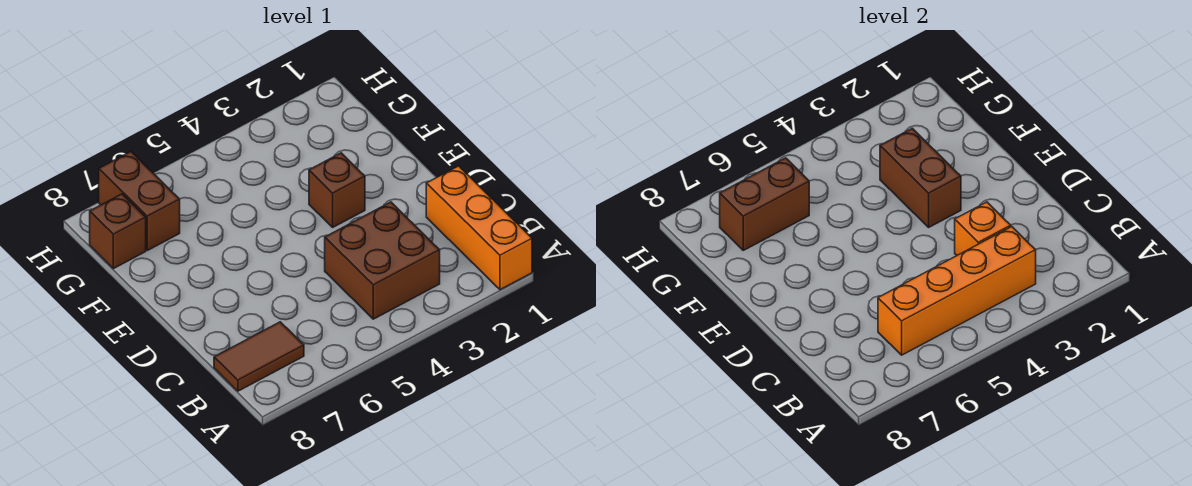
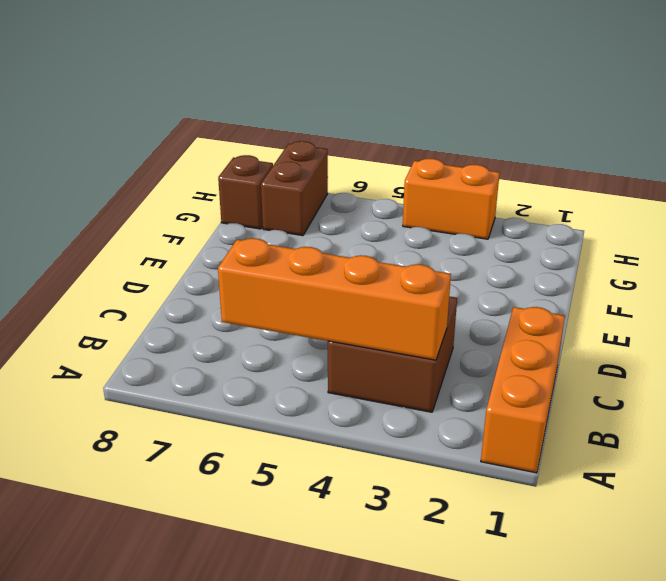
orange 1x2 brick [403,159,500,239] -> none
none -> brown 1x2 tile [214,322,304,391]
none -> brown 1x1 brick [309,153,365,227]

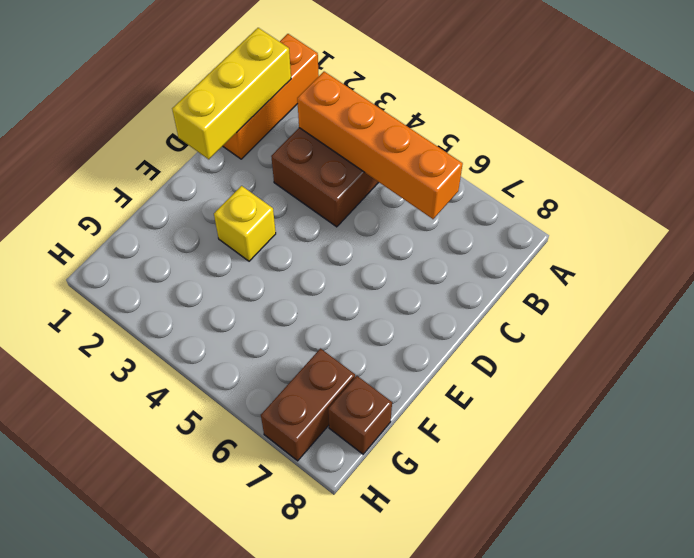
yellow 1x3 brick [172,28,291,159] -> none
yellow 1x1 brick [214,186,276,261] -> brown 1x1 brick [309,153,365,227]
none -> brown 1x2 tile [214,322,304,391]
none -> orange 1x1 brick [955,202,1011,255]

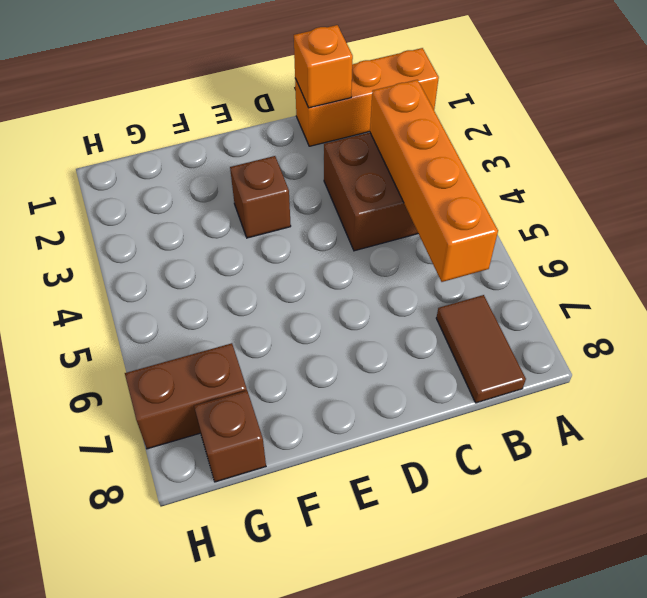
orange 1x1 brick [294,25,353,108] -> orange 1x1 brick moved to [955,202,1011,255]
none -> brown 1x2 brick [880,128,961,227]
none -> brown 1x2 brick [720,158,809,250]

